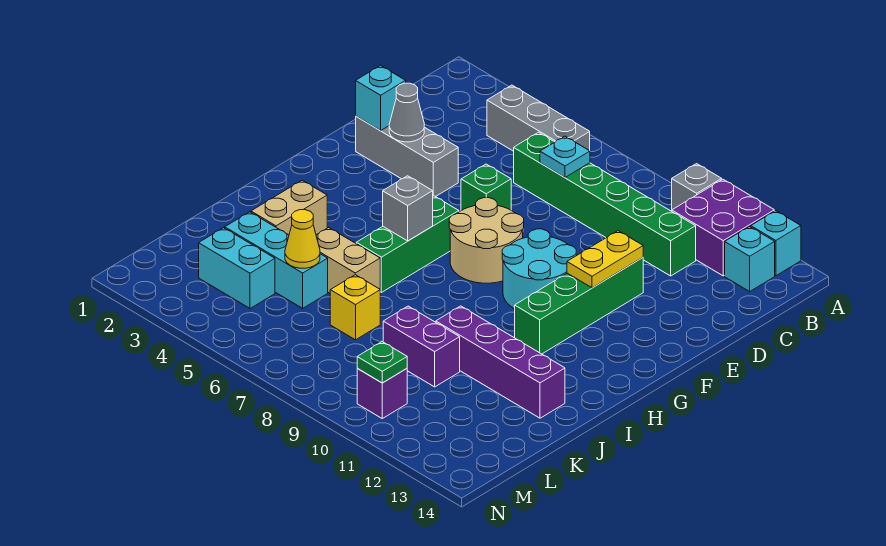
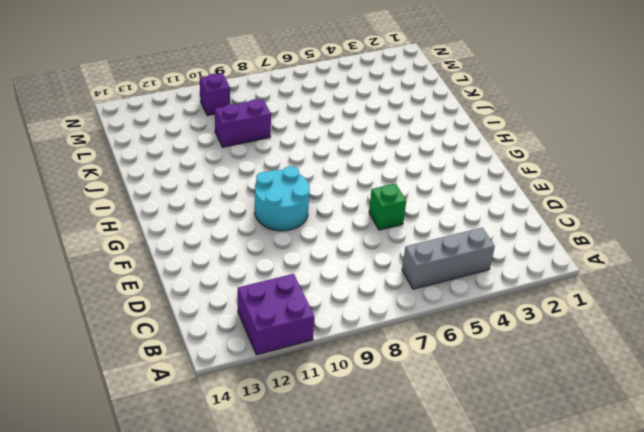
none -> grey 1x1 brick [672,164,722,210]
none -> cyan 1x1 brick [751,211,801,276]
none -> cyan 1x1 brick [725,227,775,291]

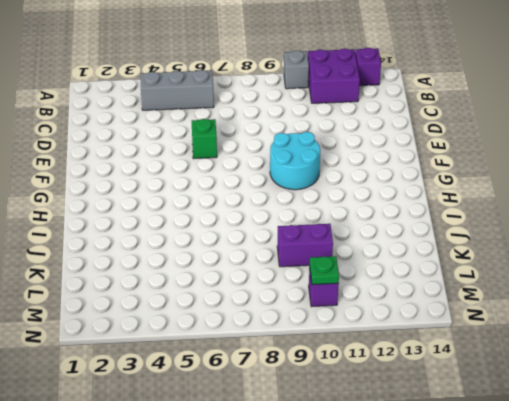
purple 1x1 brick [355,48,381,86] -> cyan 1x1 brick [751,211,801,276]
none -> cyan 1x1 brick [725,227,775,291]
none -> green 1x6 brick [514,132,696,276]
none -> grey 1x3 brick [356,117,458,197]

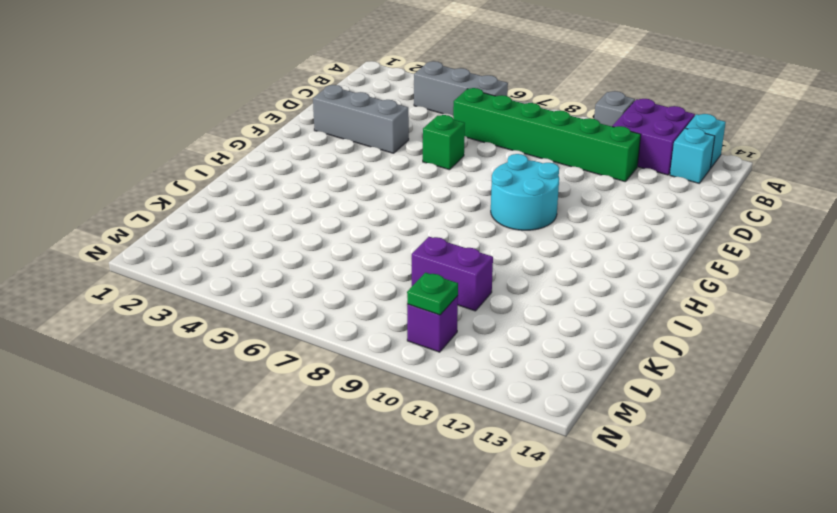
none -> green 1x4 brick [515,258,643,354]
none -> tan 2x2 round brick [449,198,524,283]
none -> green 1x3 brick [356,196,459,292]

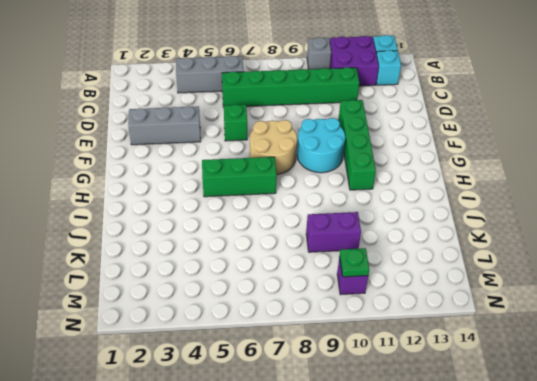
green 1x3 brick [202,157,277,197] -> green 1x3 brick turned to [356,196,459,292]
none -> tan 1x2 brick [251,180,327,235]
none -> tan 1x2 brick [316,228,380,293]
none -> purple 1x4 brick [436,306,565,418]

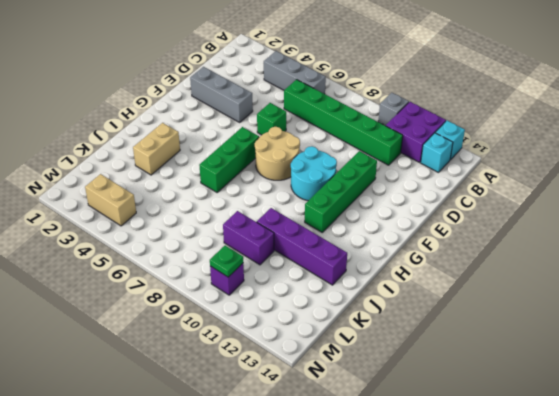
tan 1x2 brick [85,174,136,226] -> tan 1x2 brick moved to [316,228,380,293]
none -> cyan 1x3 brick [225,212,328,308]
none -> yellow 1x1 brick [330,275,380,340]
none -> cyan 1x2 brick [199,228,275,308]

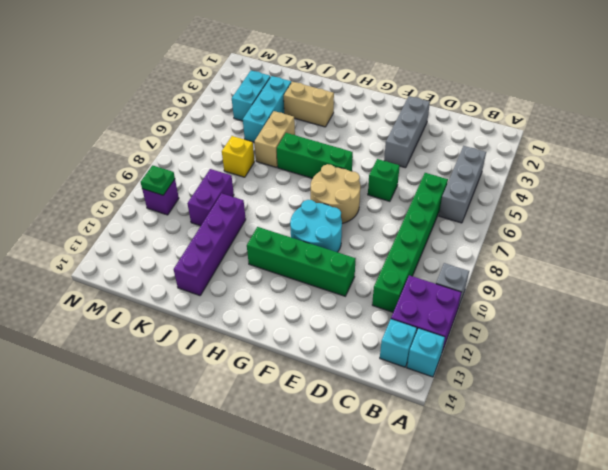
none -> cyan 1x1 plate [540,136,590,177]
none -> cyan 1x1 brick [356,66,406,130]
none -> grey 1x1 cone [389,83,424,142]

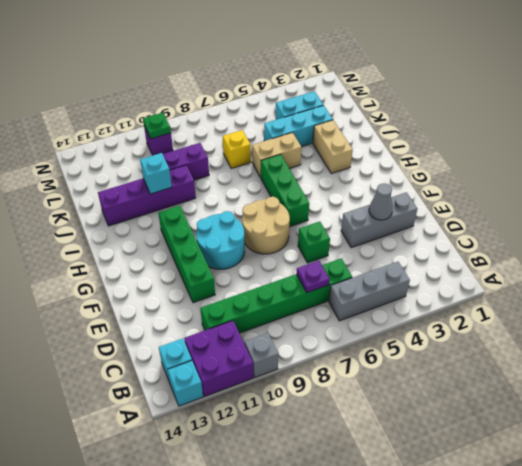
purple 1x1 plate [297,261,330,293] -> cyan 1x1 plate [540,136,590,177]
cyan 1x1 brick [140,153,172,194] -> cyan 1x1 brick moved to [356,66,406,130]
none -> yellow 1x2 plate [567,231,643,288]
none -> grey 1x1 brick [383,176,433,241]
none -> yellow 1x1 cone [285,210,320,268]

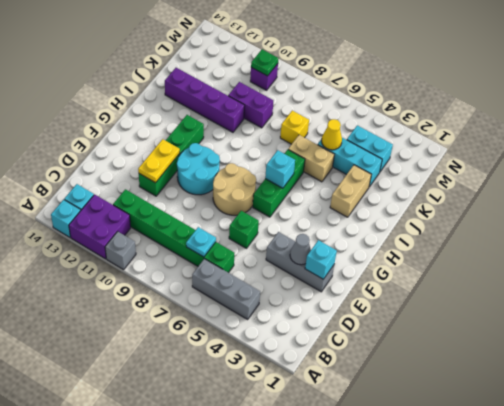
cyan 1x1 brick [265,150,295,188] -> grey 1x1 brick [383,176,433,241]

